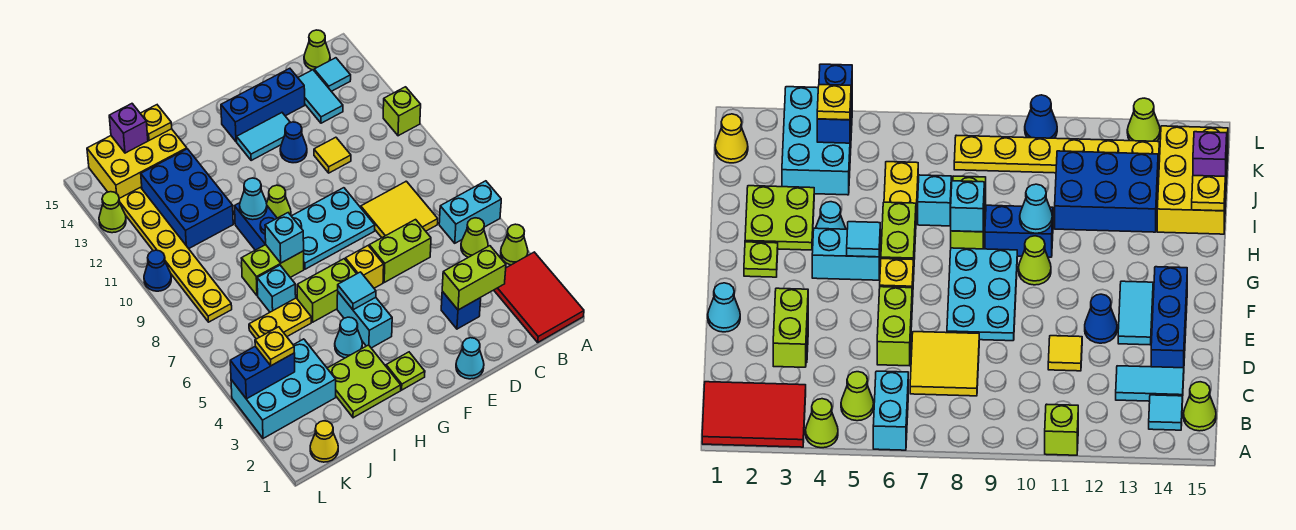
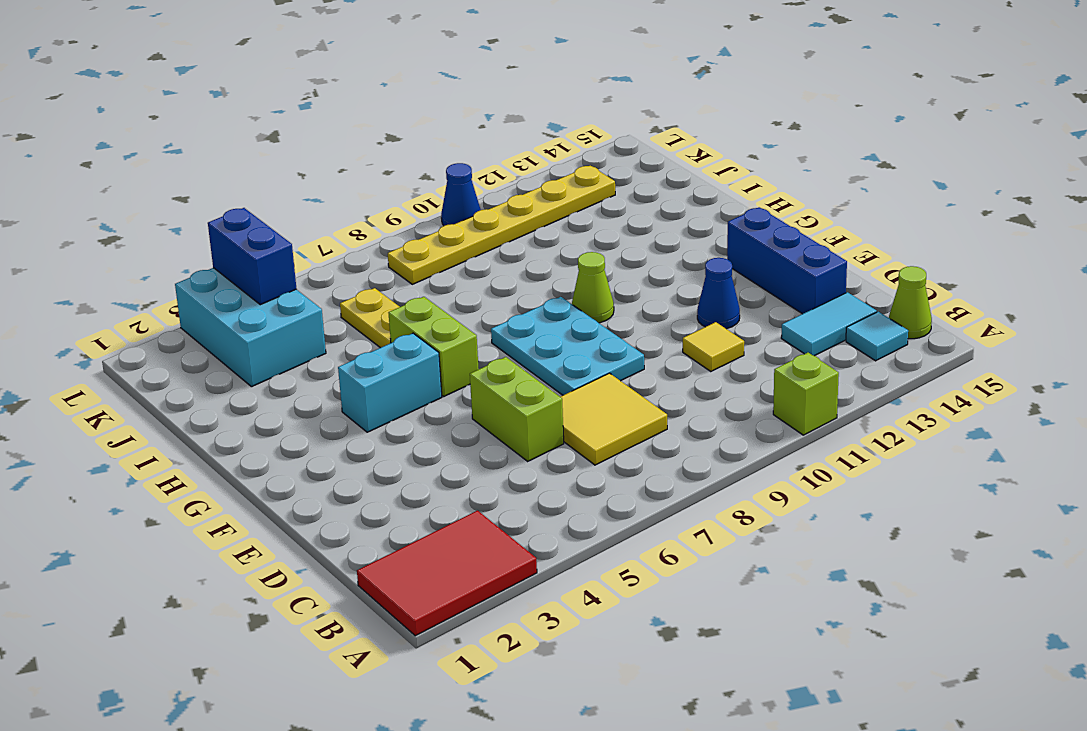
none -> lime 1x1 cone [501,224,528,265]
none -> cyan 1x2 brick [439,181,501,243]
none -> lime 1x1 cone [461,218,488,257]
none -> blue 1x1 brick [441,292,481,329]

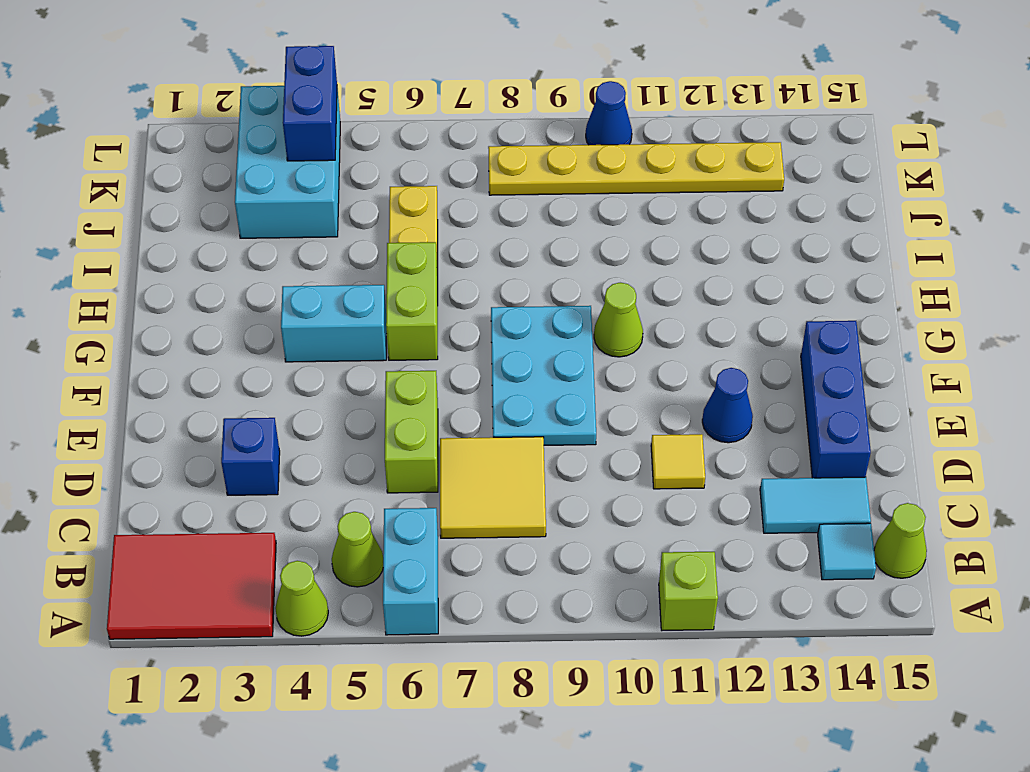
none -> cyan 1x1 cone [456,338,484,379]
none -> cyan 1x2 tile [237,113,291,160]
none -> yellow 1x1 brick [345,246,384,288]
none -> lime 1x1 plate [386,352,425,390]

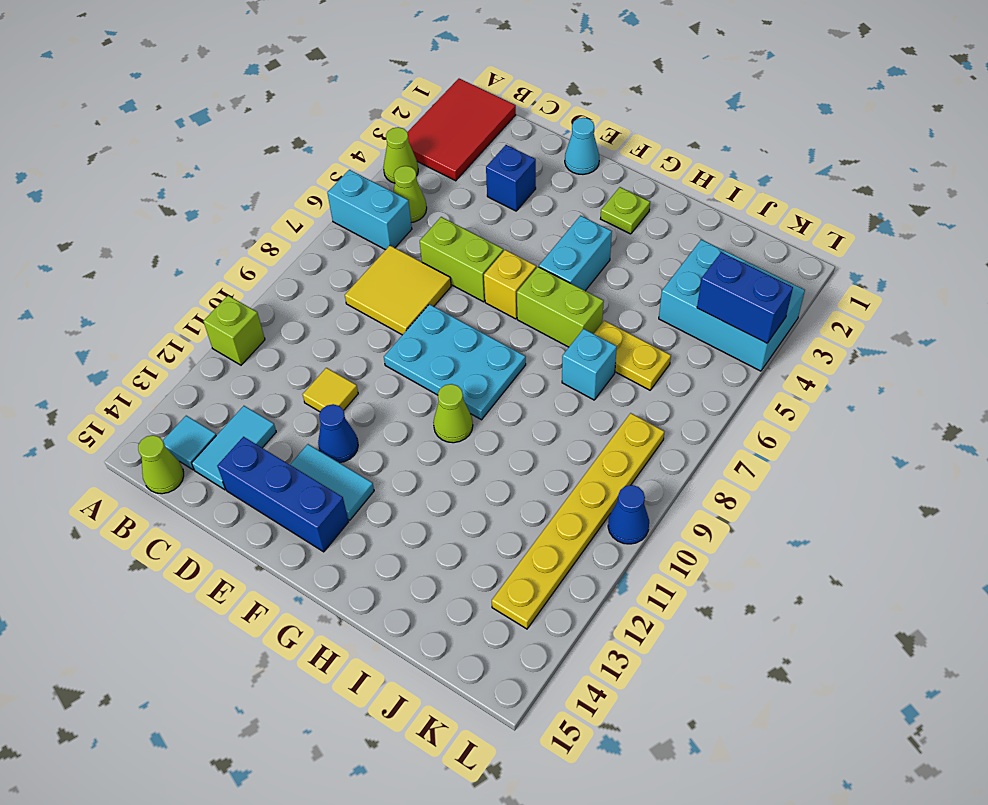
none -> lime 2x2 plate [327,345,401,418]
none -> cyan 1x1 cone [335,317,362,358]
none -> lime 1x2 brick [241,245,304,296]
none -> blue 1x2 brick [235,203,277,250]

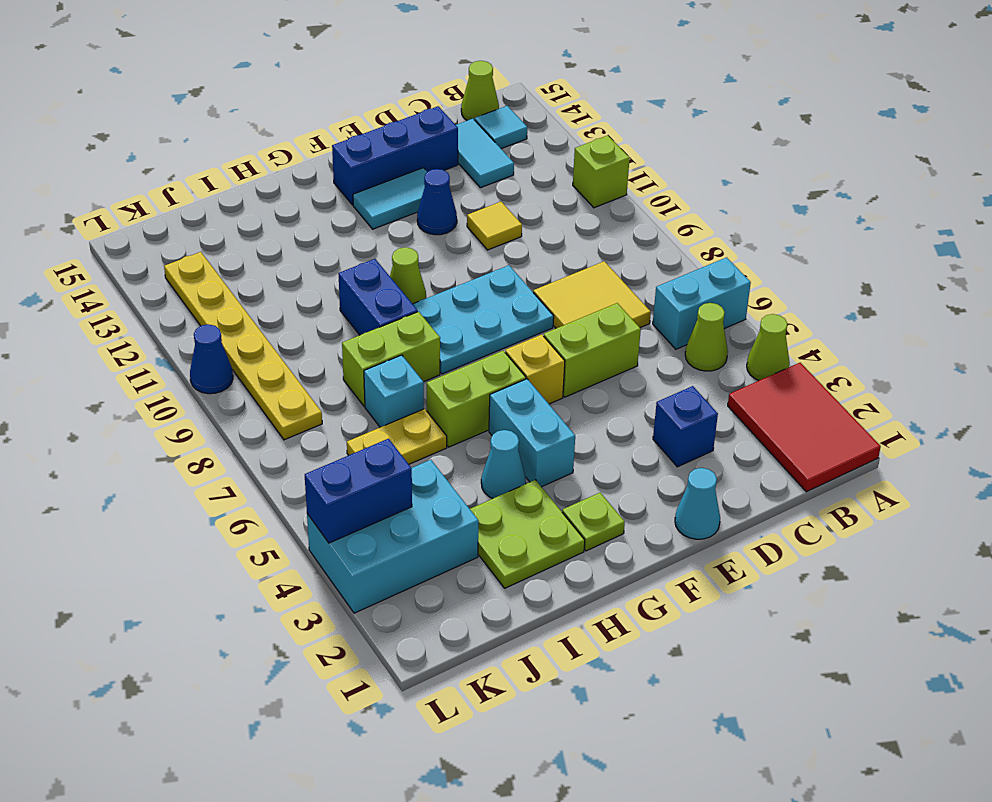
none -> blue 2x3 brick [141,149,233,249]
none -> yellow 2x3 brick [87,129,187,198]
none -> yellow 1x1 cone [310,421,338,462]
none -> lime 1x1 cone [99,192,126,233]

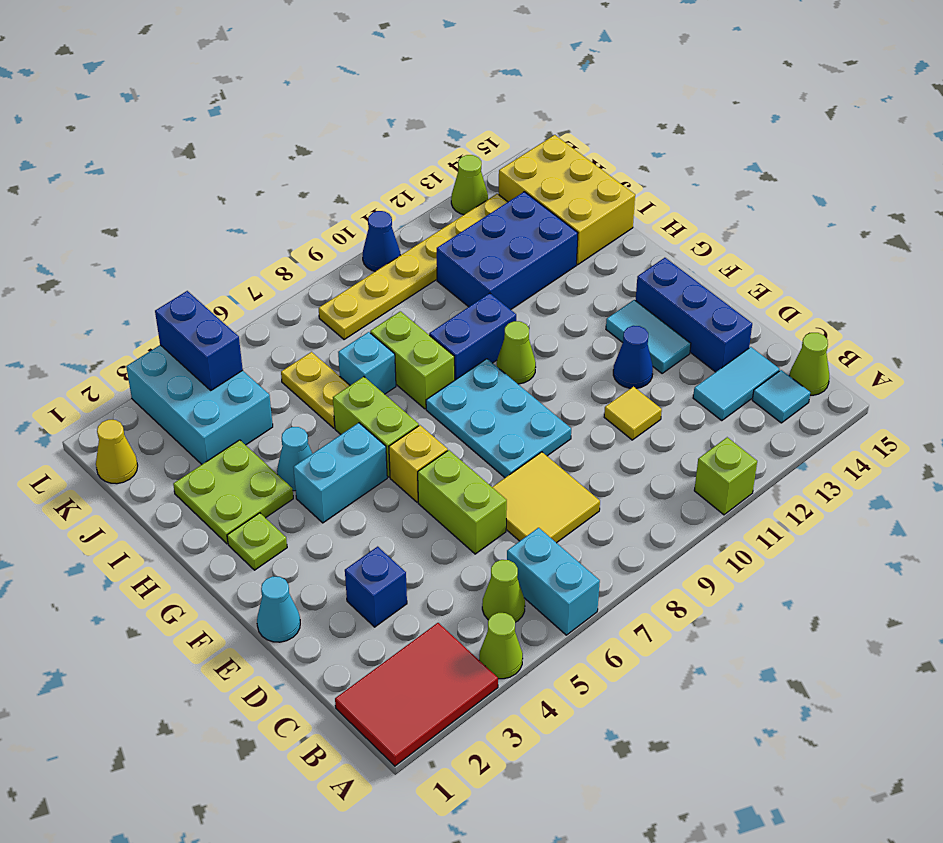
none -> lime 1x2 brick [442,246,506,310]
none -> cyan 1x1 tile [338,272,376,310]
none -> cyan 1x1 brick [265,213,304,263]
none -> cyan 1x1 cone [240,178,267,220]

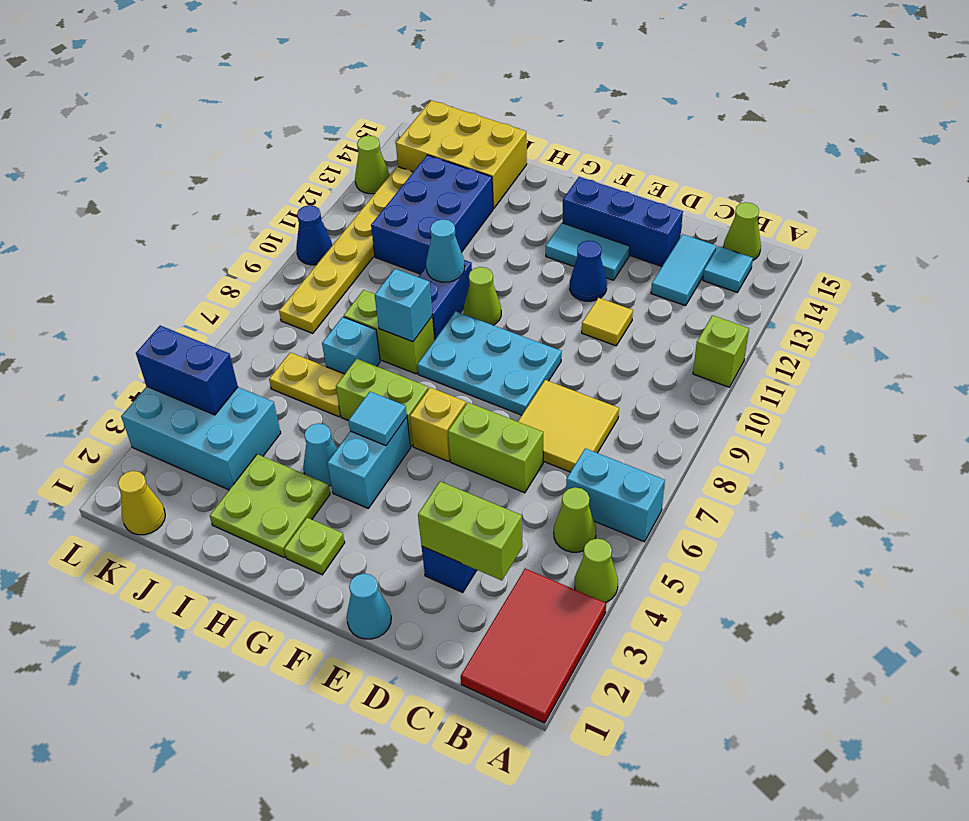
none -> yellow 1x1 plate [140,105,172,140]
none -> purple 1x1 brick [109,104,148,153]
none -> yellow 1x1 plate [255,327,294,366]

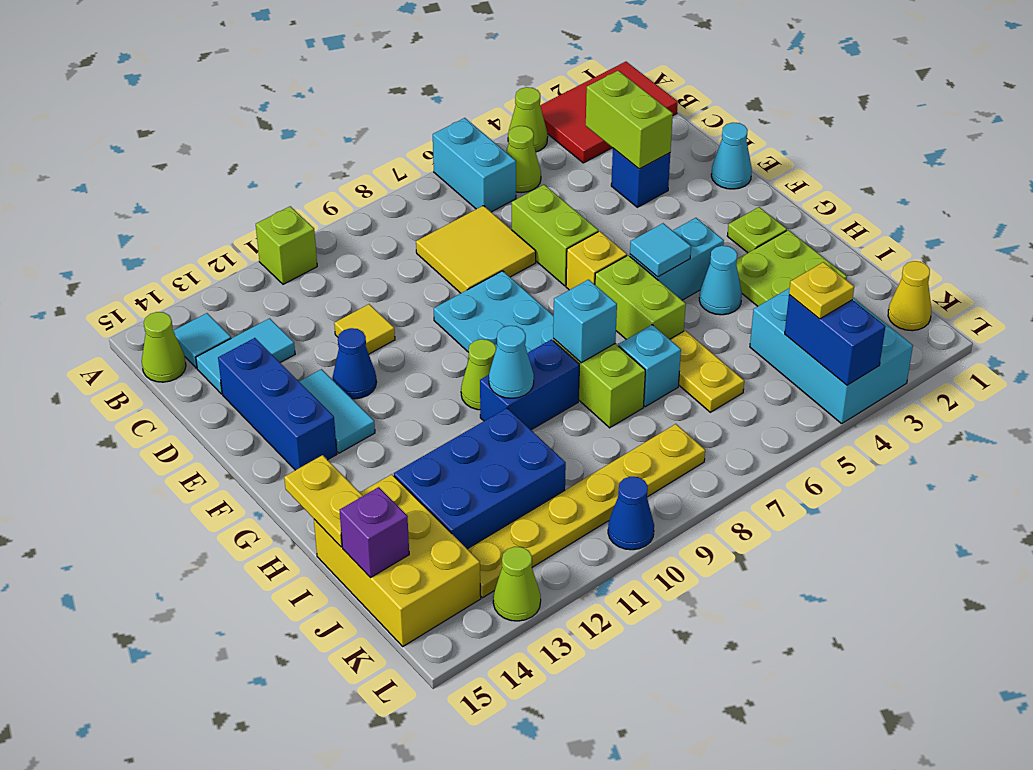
yellow 1x2 plate [284,455,363,547] -> yellow 1x1 plate [140,105,172,140]

